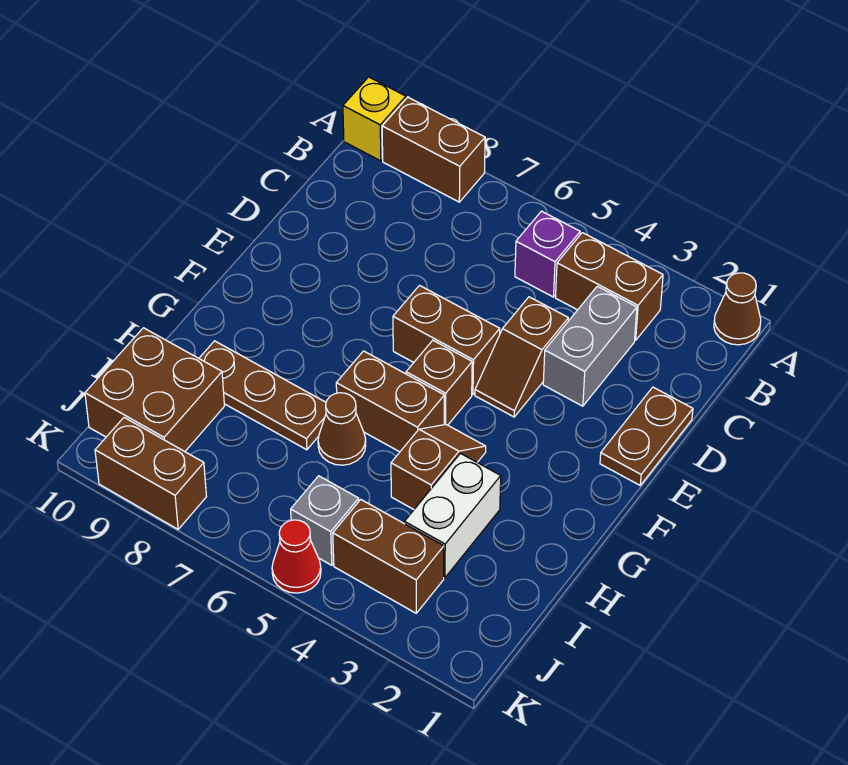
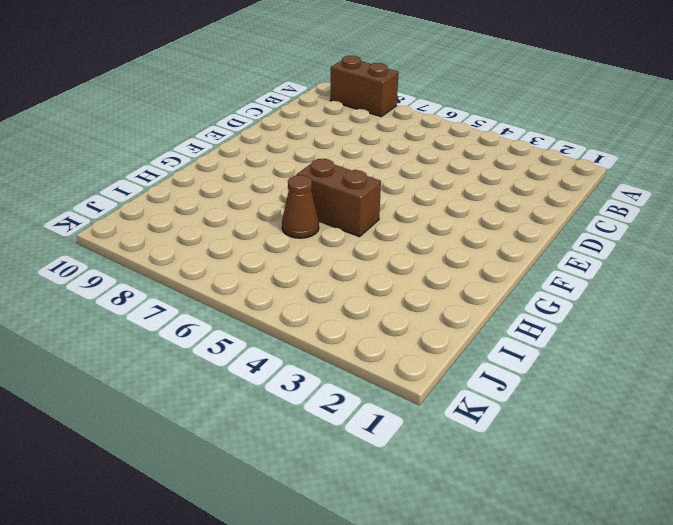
none -> brown 1x1 cone [714,273,761,345]
none -> yellow 1x1 brick [343,77,406,161]
none -> brown 1x2 brick [556,233,663,340]

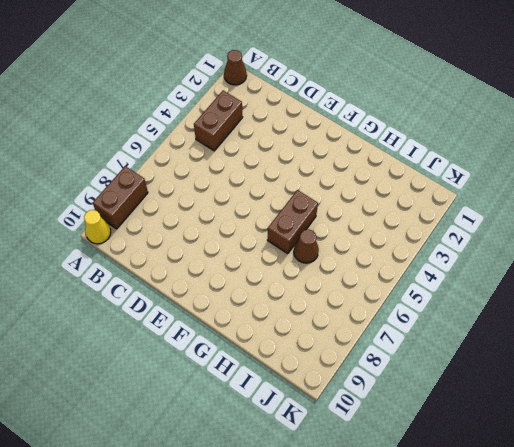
yellow 1x1 cone [84,210,111,244] -> yellow 1x1 brick [343,77,406,161]
none -> purple 1x1 brick [515,211,580,297]
none -> grey 1x2 brick [543,286,637,406]
none -> brown 1x2 plate [600,387,693,485]

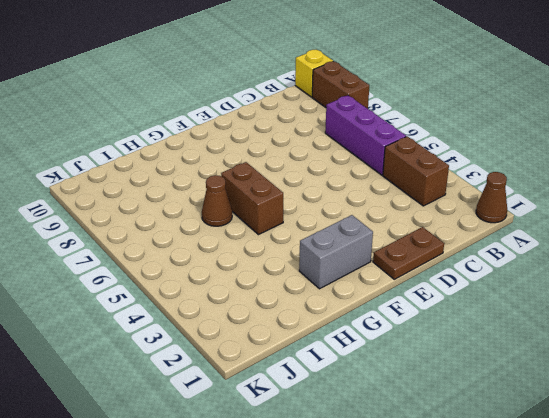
purple 1x3 brick [325,95,406,175] -> purple 1x1 brick [515,211,580,297]
grey 1x2 brick [299,215,373,289] -> grey 1x2 brick moved to [543,286,637,406]
none -> brown 1x2 slope [475,297,568,417]
none -> brown 1x2 brick [393,286,500,395]
none -> brown 1x1 brick [406,340,472,425]

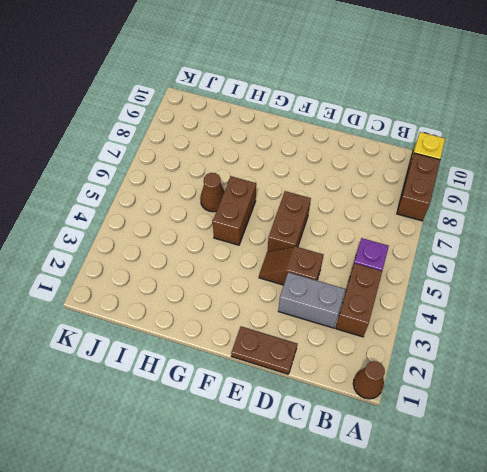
none -> brown 1x1 brick [406,340,472,425]
none -> brown 1x2 slope [391,424,486,509]
none -> white 1x2 brick [404,453,501,578]

